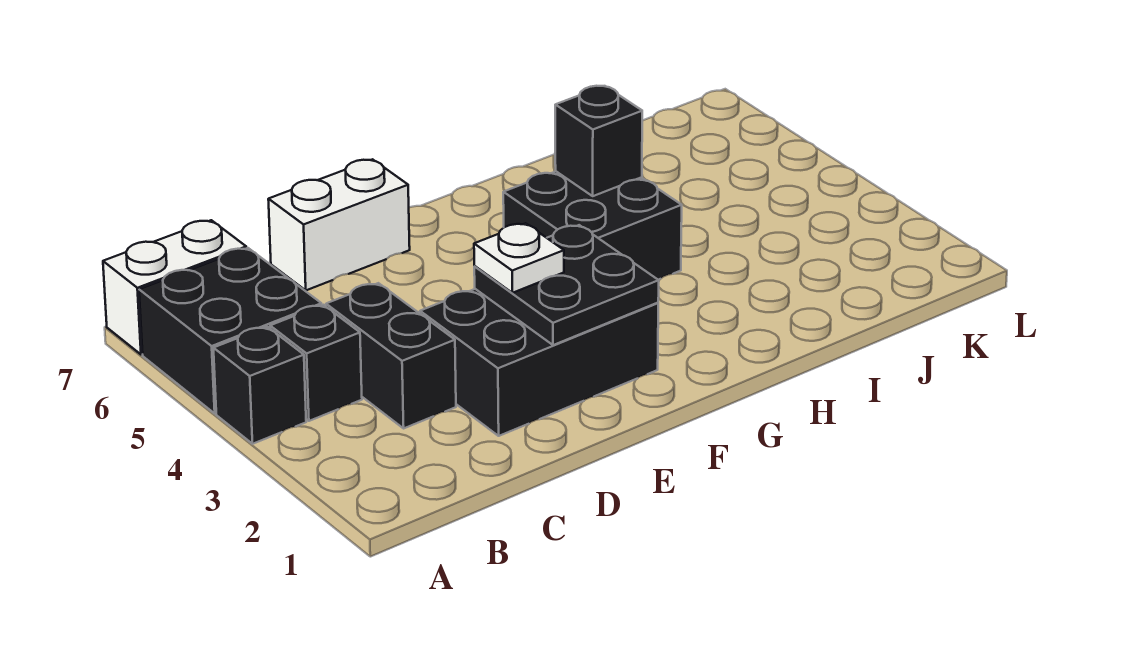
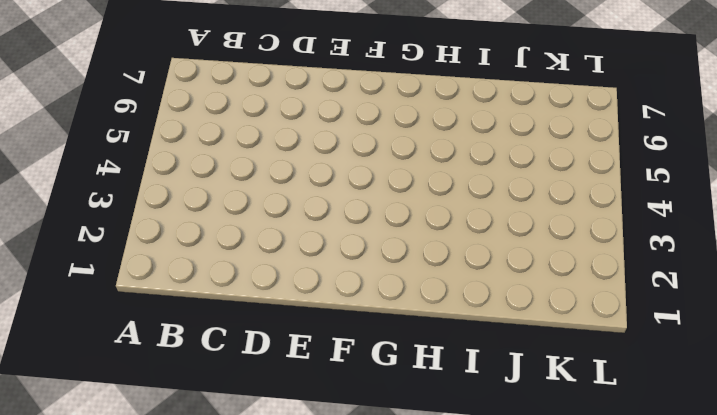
none -> black 1x1 brick [213,327,306,444]
none -> black 2x2 brick [139,248,322,413]

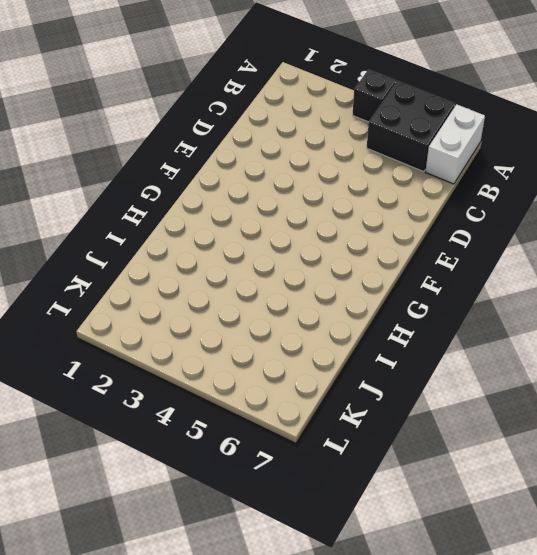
none -> black 1x1 brick [270,305,362,421]
none -> black 1x2 brick [326,283,456,428]

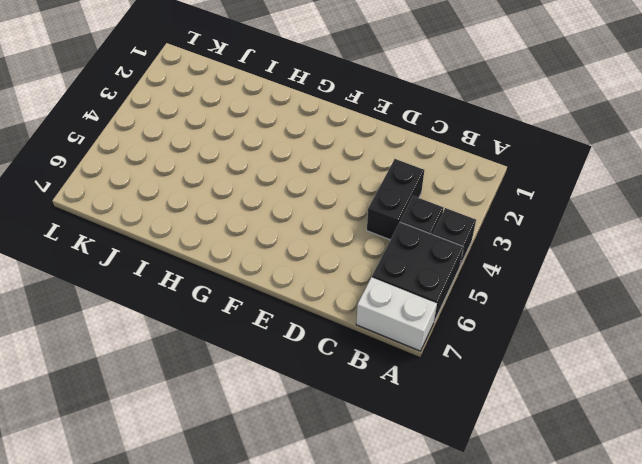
none -> black 2x3 brick [420,289,658,436]
none -> white 1x2 brick [268,159,410,290]

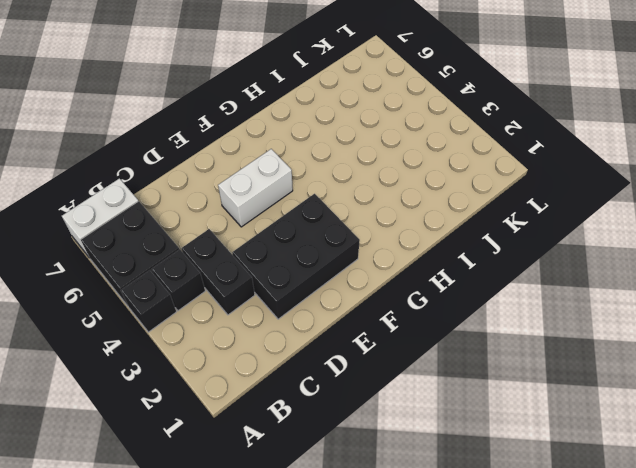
white 1x2 brick [218,149,293,227] -> white 1x2 brick moved to [268,159,410,290]
none -> black 2x2 brick [503,171,682,280]
none -> black 2x2 plate [474,225,659,345]

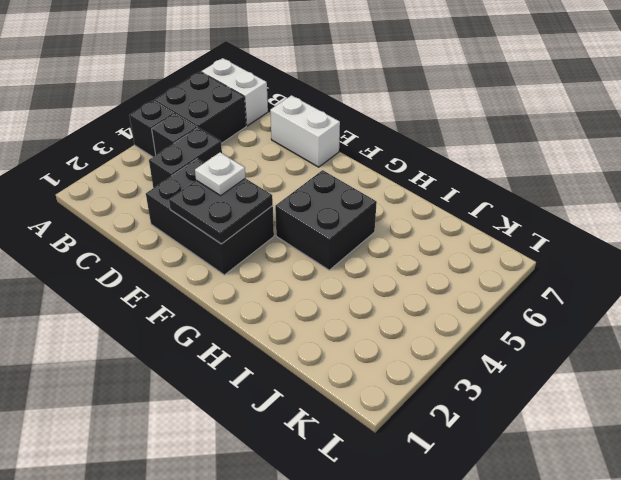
none -> black 1x1 brick [555,86,642,196]

